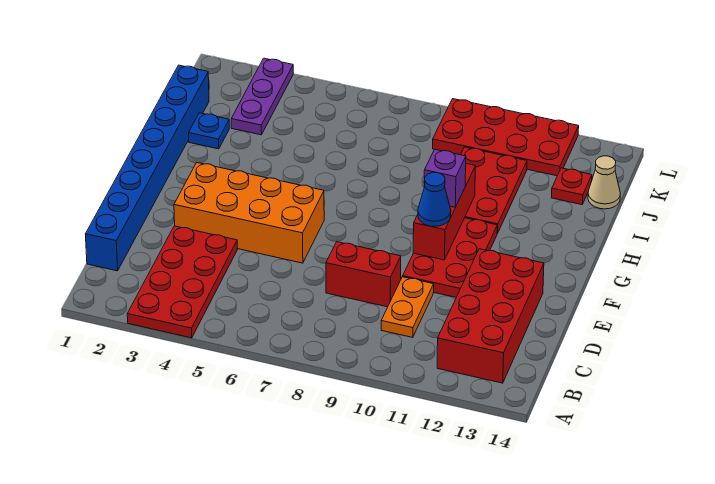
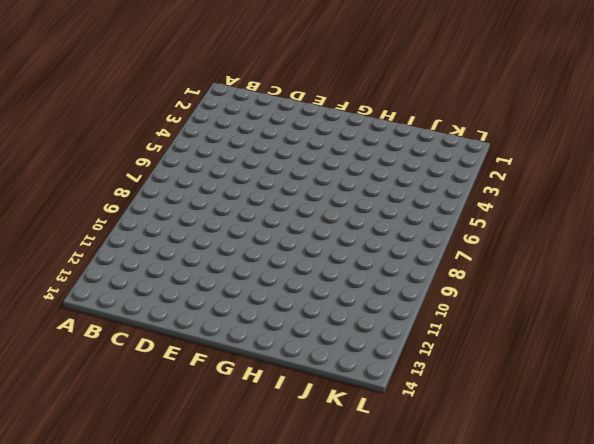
none -> red 2x4 plate [127,226,237,338]
none -> red 2x4 brick [437,249,544,383]
none -> blue 1x8 brick [86,65,209,271]

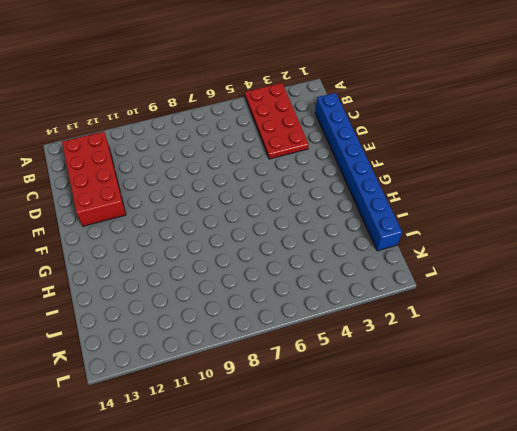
none -> orange 1x2 plate [381,277,434,337]
none -> red 1x2 brick [326,242,401,307]
none -> orange 2x4 brick [174,163,324,263]

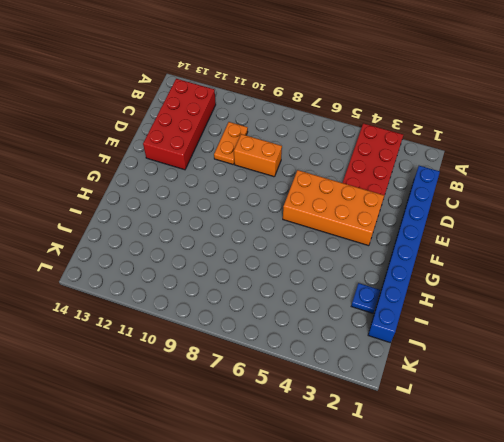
orange 1x2 brick [234,134,282,177] -> red 1x2 brick [326,242,401,307]
none -> red 2x3 plate [403,218,497,297]
none -> red 2x3 plate [461,147,527,234]
none -> purple 1x3 plate [231,58,293,135]

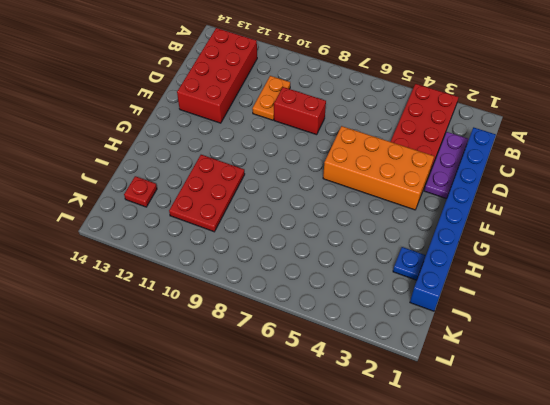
purple 1x3 plate [424,132,468,199] -> purple 1x3 plate moved to [231,58,293,135]
none -> red 2x3 plate [403,218,497,297]
none -> tan 1x1 cone [588,156,620,209]
none -> red 2x4 plate [433,99,579,176]

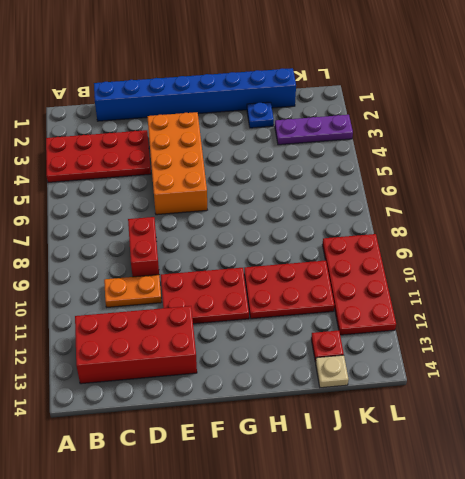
tan 1x1 plate [316,355,349,388] -> tan 1x1 cone [588,156,620,209]
none -> red 1x3 brick [413,164,475,260]
none -> blue 1x1 cone [418,172,451,226]
none -> purple 1x1 brick [424,149,466,207]

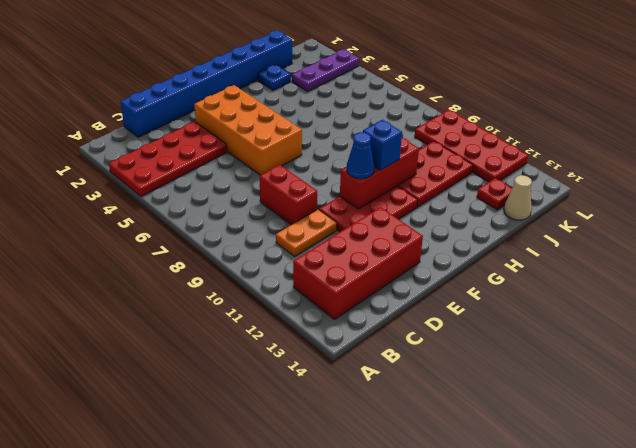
blue 1x1 brick [363,120,402,170] -> purple 1x1 brick [424,149,466,207]

